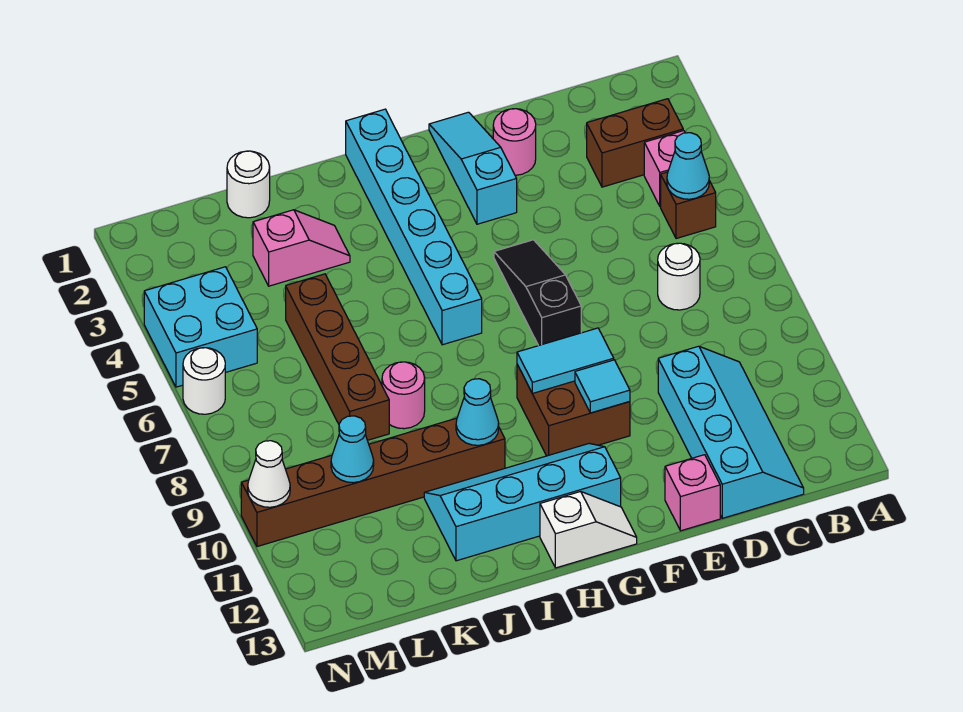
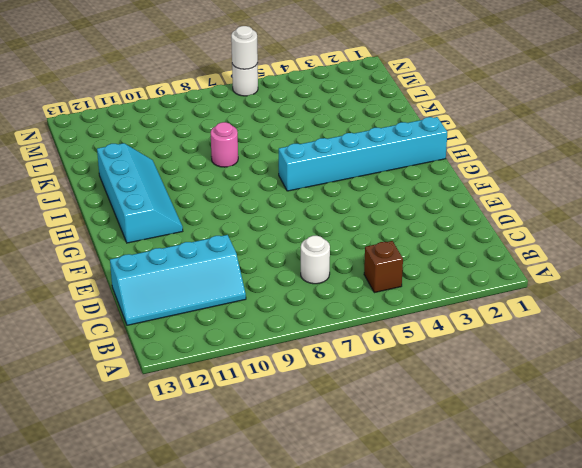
white 1x1 round brick [231,26,258,69] -> white 1x1 round brick moved to [227,151,270,218]
none -> brown 1x2 brick [587,99,683,187]
none -> pink 1x1 brick [644,131,685,207]
none -> pink 1x1 round brick [493,109,536,175]

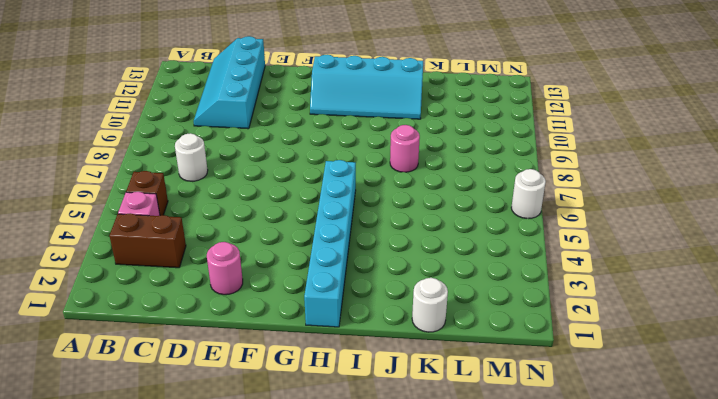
none -> pink 1x1 brick [665,455,720,531]
none -> cyan 1x3 slope [429,112,517,224]
none -> black 1x3 slope [494,240,581,346]

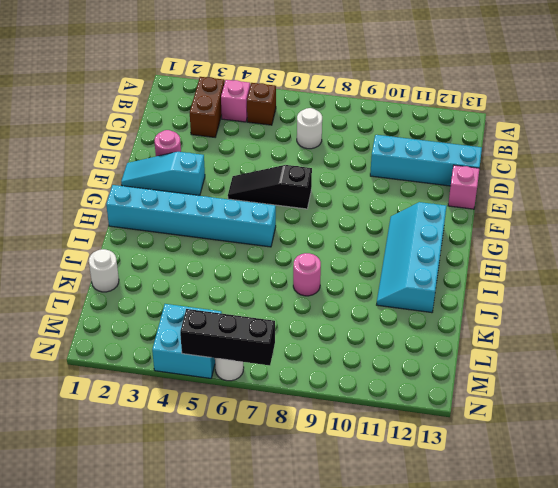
black 1x3 brick [180,309,275,365] -> none
none -> brown 2x2 brick [517,365,630,456]
none -> white 1x2 slope [540,491,637,568]
none -> brown 1x6 brick [241,418,505,547]

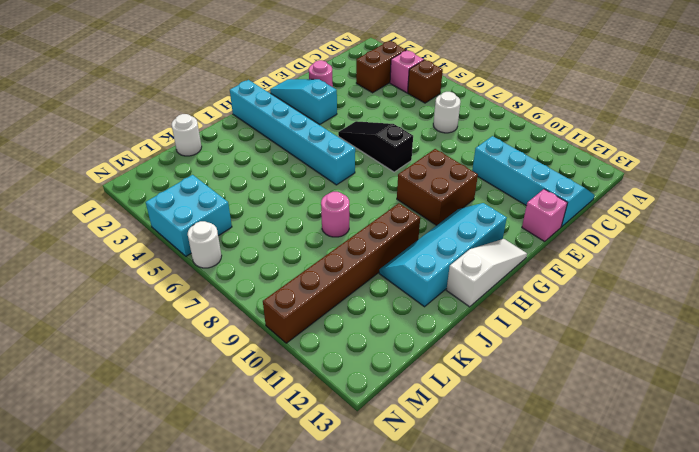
white 1x3 slope [447,239,527,307] -> white 1x2 slope [540,491,637,568]
none -> pink 1x2 slope [253,210,350,286]
none -> brown 1x4 brick [286,274,389,440]
none -> cyan 1x1 cone [667,133,709,199]

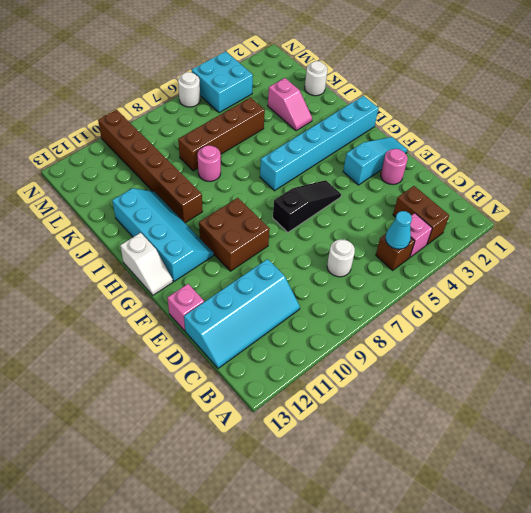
none -> cyan 1x2 tile [517,328,614,393]
none -> cyan 1x1 tile [575,360,630,413]
none -> cyan 1x1 cone [456,379,499,445]

